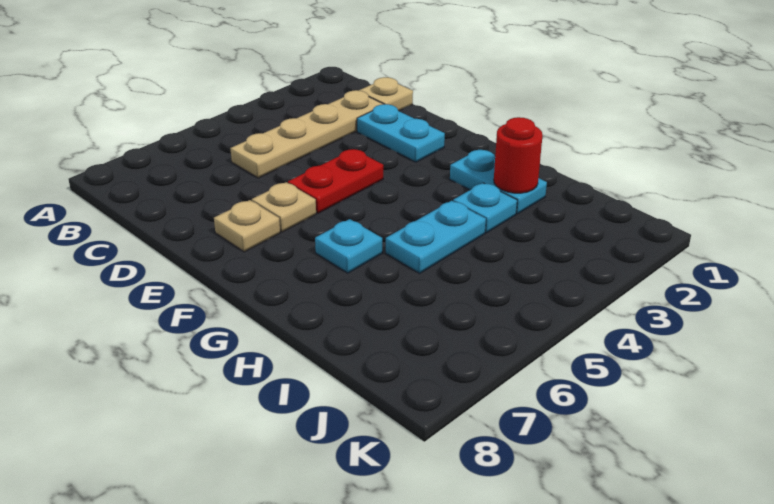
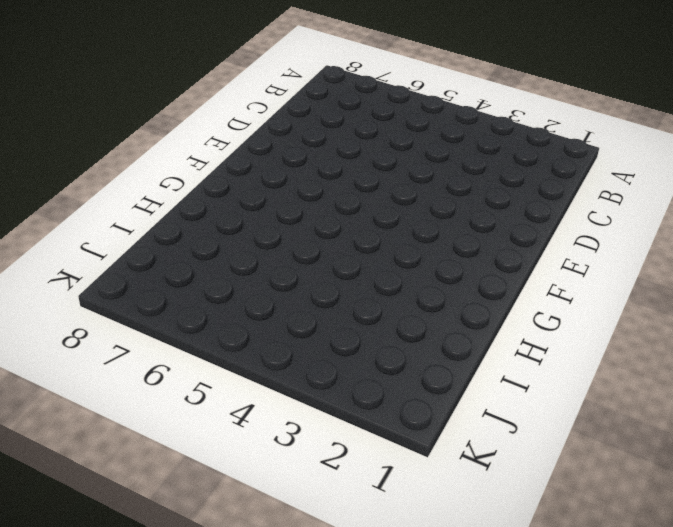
none -> tan 1x1 plate [359,77,413,111]
none -> tan 1x4 plate [230,90,383,178]

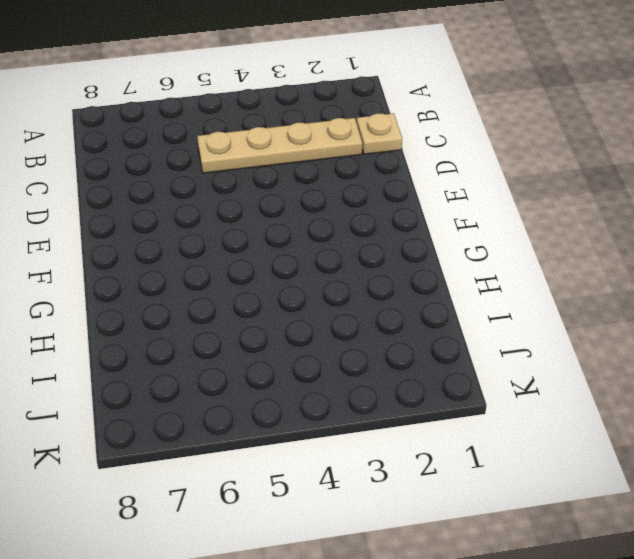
none -> cyan 1x2 plate [357,104,445,162]
none -> red 1x2 plate [288,149,383,213]

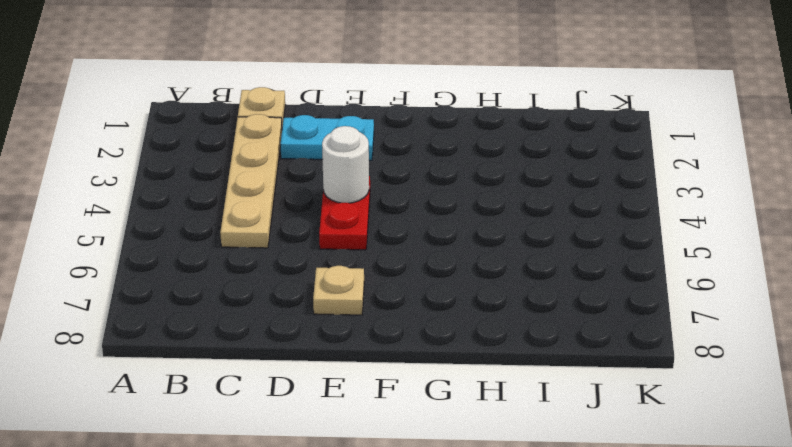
white 1x1 round brick [322,126,369,203] -> none
none -> tan 1x1 plate [252,182,316,232]
none -> cyan 1x2 plate [450,150,547,214]

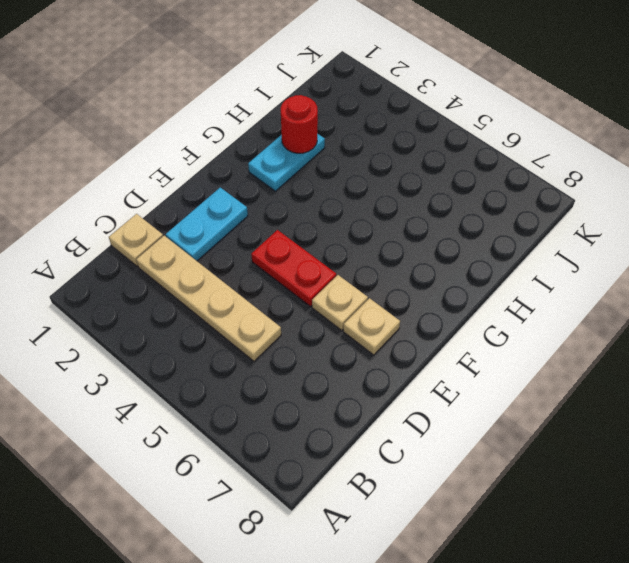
none -> cyan 1x1 plate [315,219,382,273]
none -> cyan 1x1 plate [453,183,517,233]

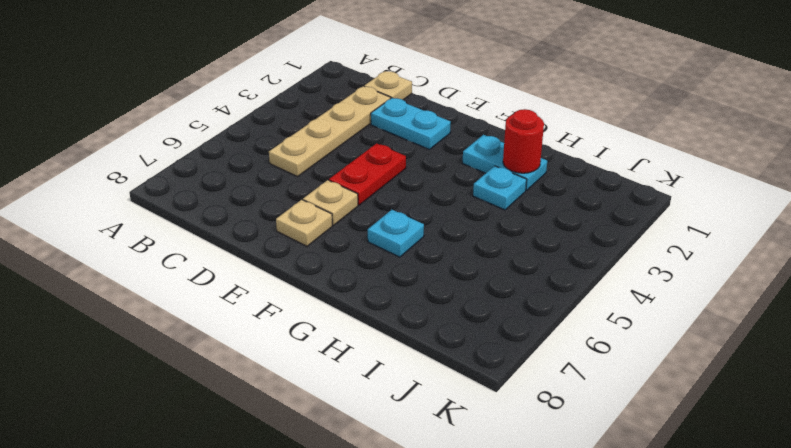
none -> cyan 1x2 plate [386,201,486,273]

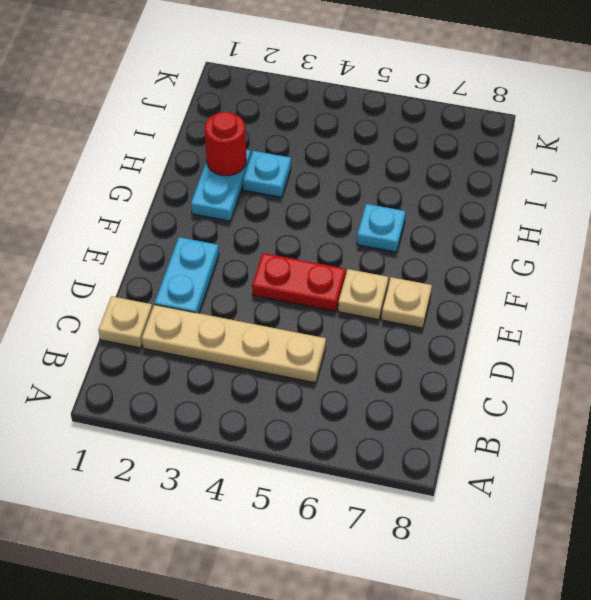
none -> cyan 1x2 plate [386,201,486,273]

